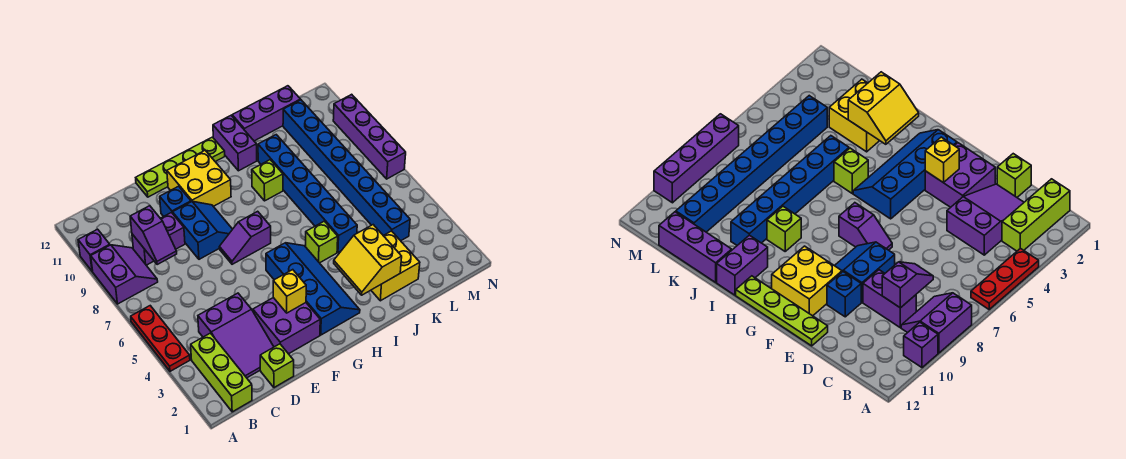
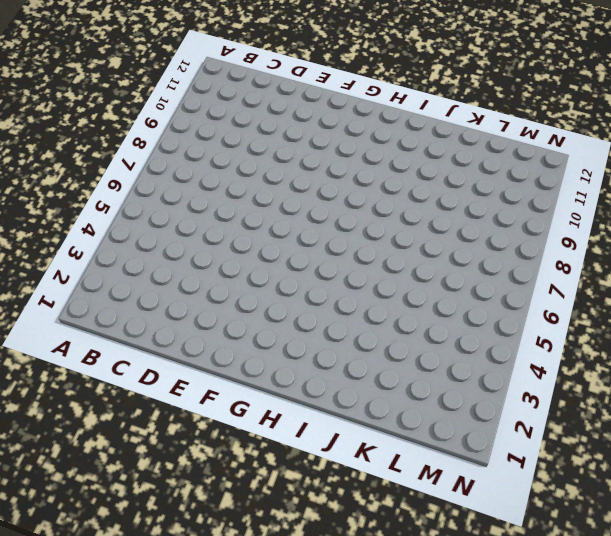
none -> red 1x3 plate [131,306,190,371]
none -> purple 2x2 slope [91,245,158,304]
none -> purple 1x1 brick [78,229,110,272]

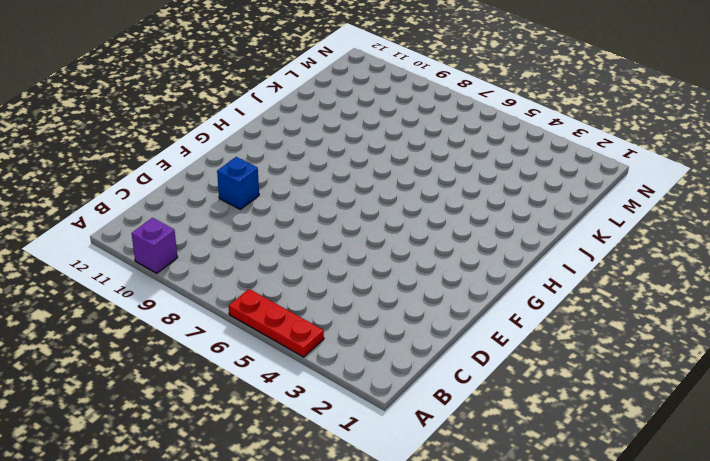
none -> purple 2x2 slope [91,245,158,304]
none -> lime 1x3 brick [191,333,252,412]
none -> purple 2x3 slope [198,293,274,378]

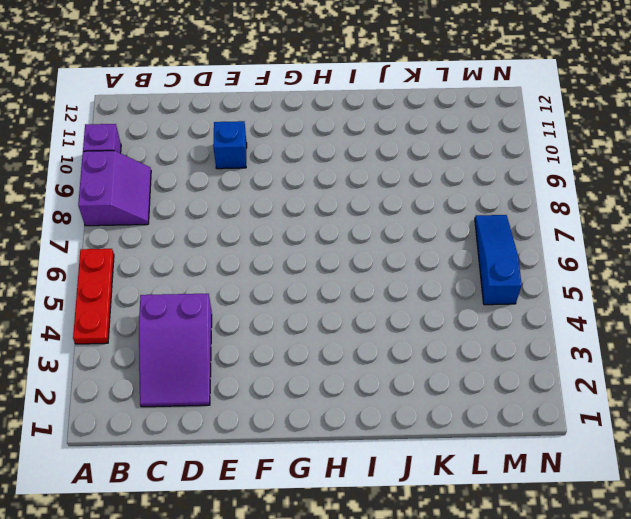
blue 1x3 slope [475,215,522,305] -> none
none -> lime 1x3 brick [191,333,252,412]
none -> purple 1x2 brick [132,213,185,265]
none -> lime 1x1 brick [260,344,294,388]

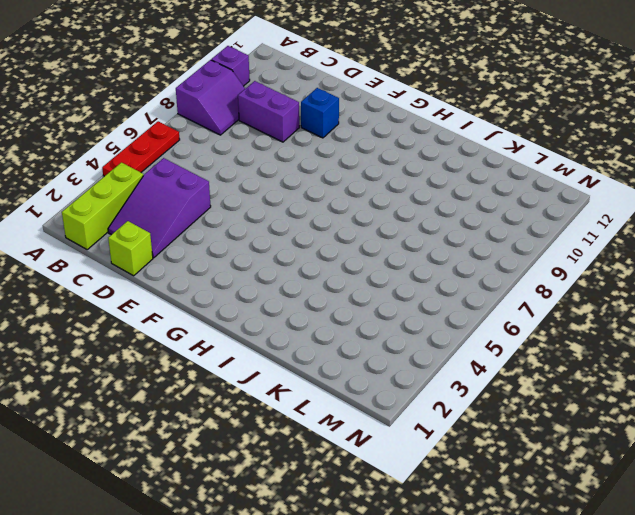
none -> purple 2x2 brick [253,298,320,354]
none -> blue 2x2 slope [173,201,232,259]
none -> lime 1x4 plate [136,137,225,197]

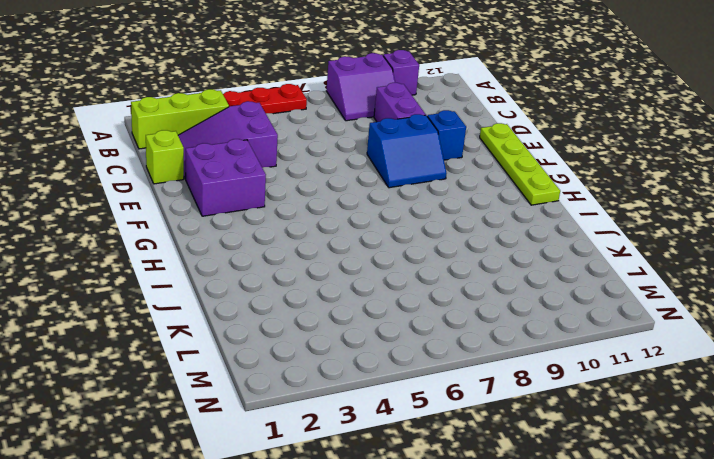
none -> purple 1x2 slope [219,211,271,264]
none -> yellow 2x2 brick [167,150,231,206]
none -> blue 2x4 slope [266,243,360,335]

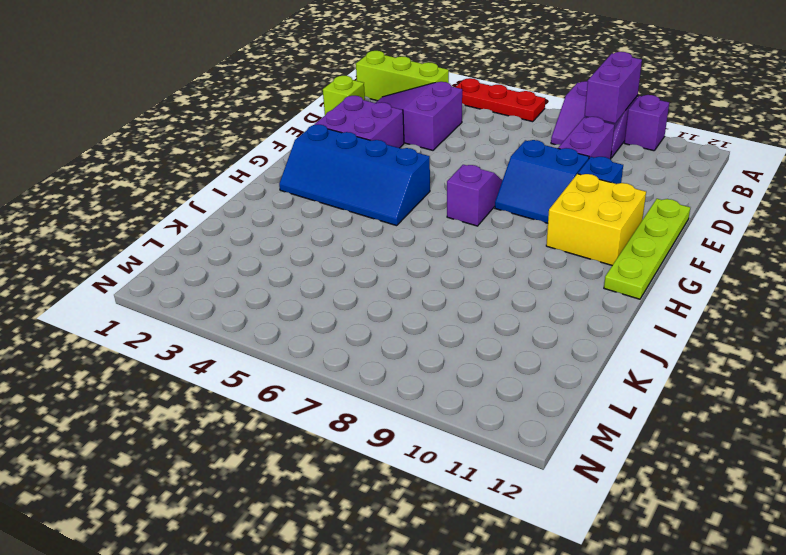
purple 1x2 brick [585,52,642,123] -> purple 1x2 brick turned to [213,116,257,171]
none -> lime 1x1 brick [305,221,338,263]
none -> lime 1x1 brick [252,160,283,201]
none -> yellow 2x2 brick [371,231,420,301]

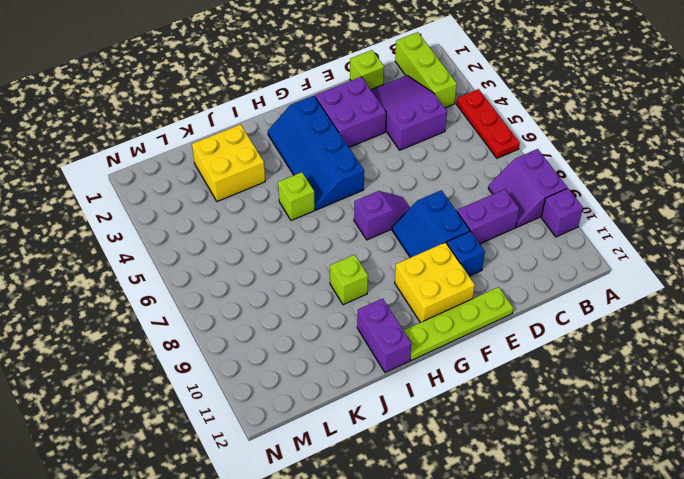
none -> blue 1x6 brick [258,135,357,252]
none -> purple 1x3 brick [232,86,301,141]
none -> blue 1x8 brick [283,100,410,241]

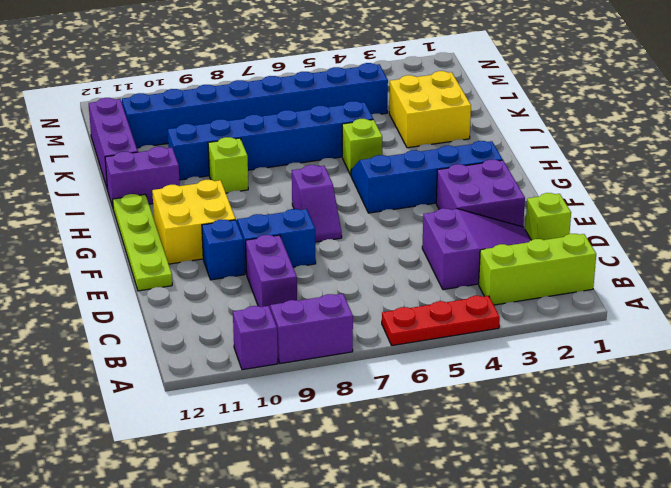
none -> purple 1x4 brick [333,94,406,179]
none -> purple 1x2 slope [130,206,177,265]
none -> yellow 1x1 brick [273,270,306,313]

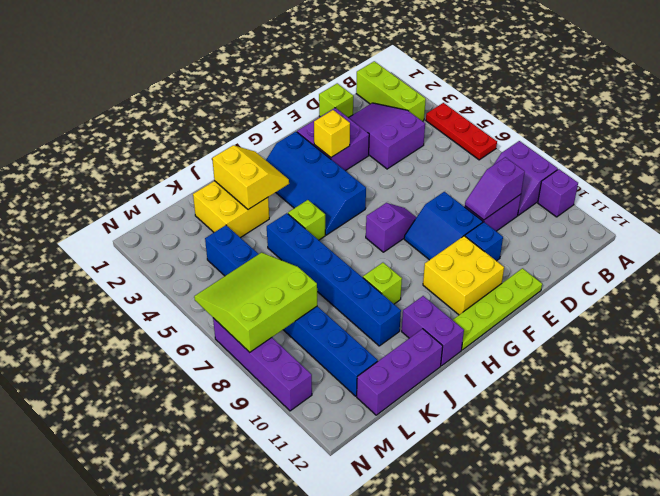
purple 1x2 slope [465,157,525,220] -> purple 1x2 slope turned to [130,206,177,265]
lime 3x3 slope [194,253,317,352] -> none

